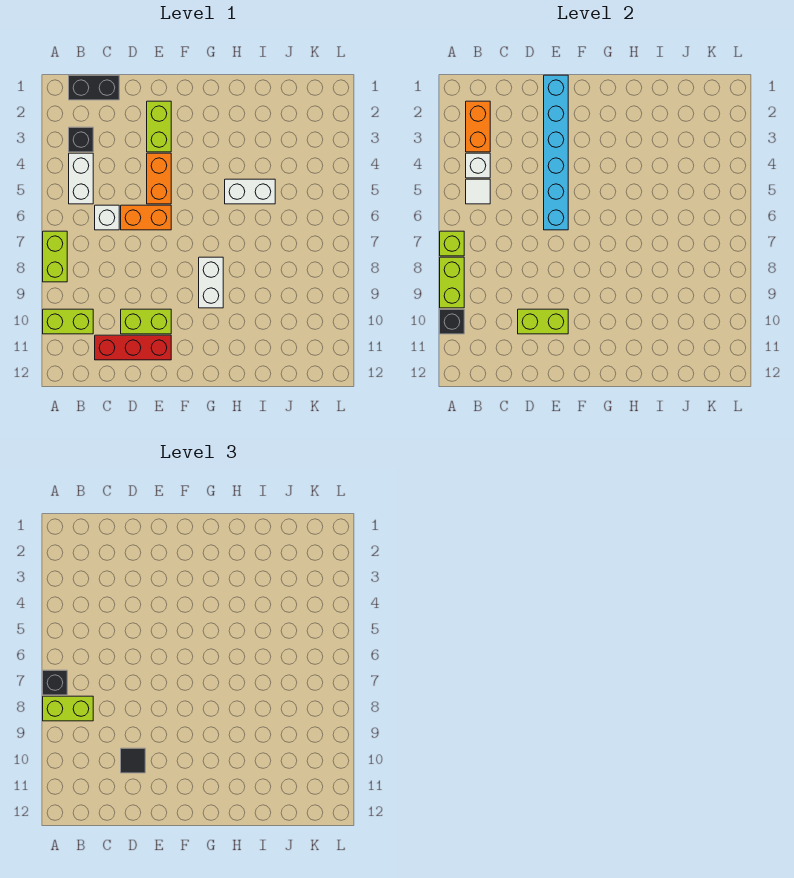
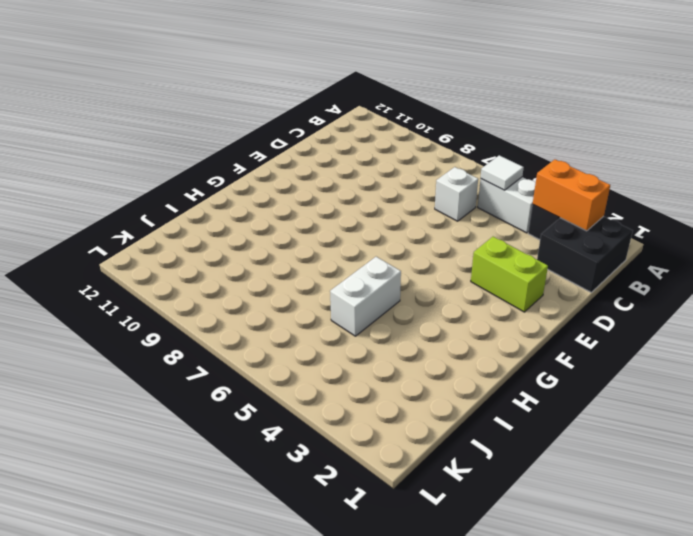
black 2x2 brick [537,216,633,292] -> black 1x2 brick [69,75,119,100]
none -> lime 1x2 brick [43,231,67,282]
none -> lime 1x2 brick [43,309,93,334]
none -> red 1x3 brick [95,335,171,360]

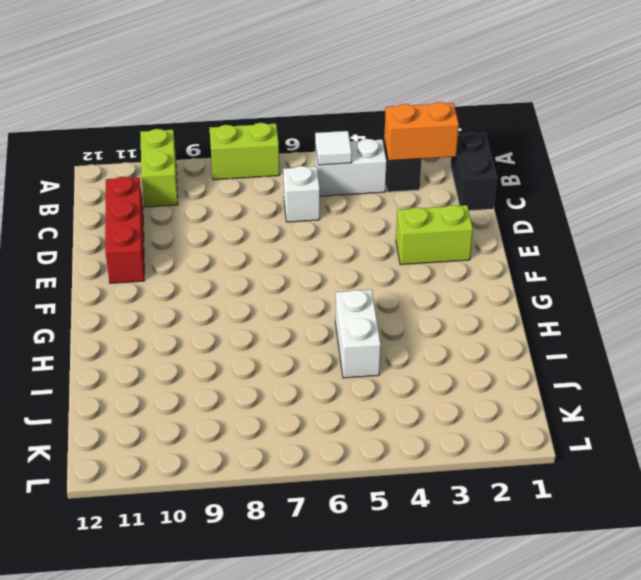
none -> orange 1x2 brick [121,205,171,230]
none -> lime 1x2 brick [121,309,171,334]
none -> orange 1x2 brick [147,153,171,204]

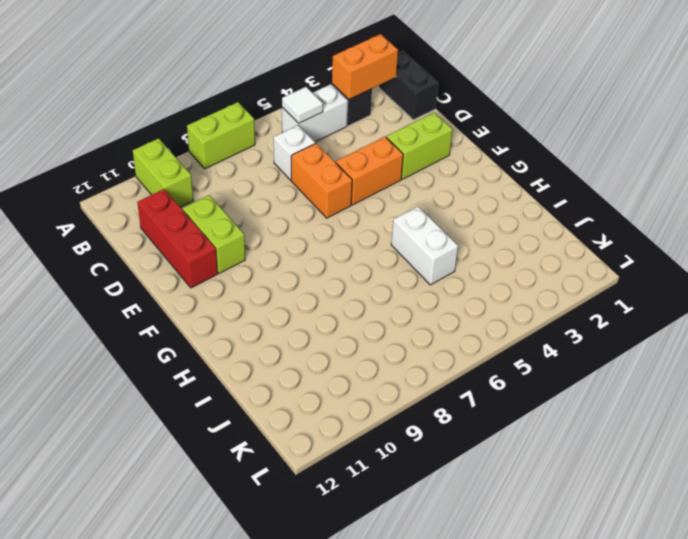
none -> white 1x2 brick [199,257,223,308]
none -> lime 1x1 brick [440,231,464,256]
none -> lime 1x2 brick [440,257,464,308]

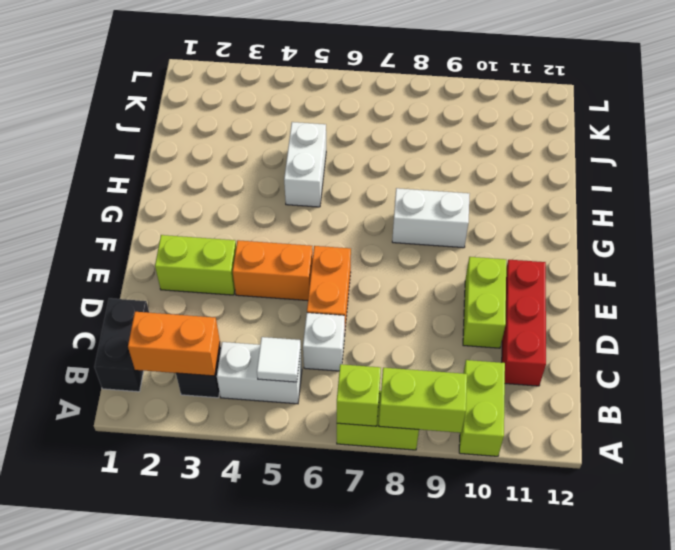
none -> black 1x1 brick [440,309,464,334]
none -> white 1x1 brick [466,153,490,178]
none -> lime 1x2 brick [518,309,568,334]

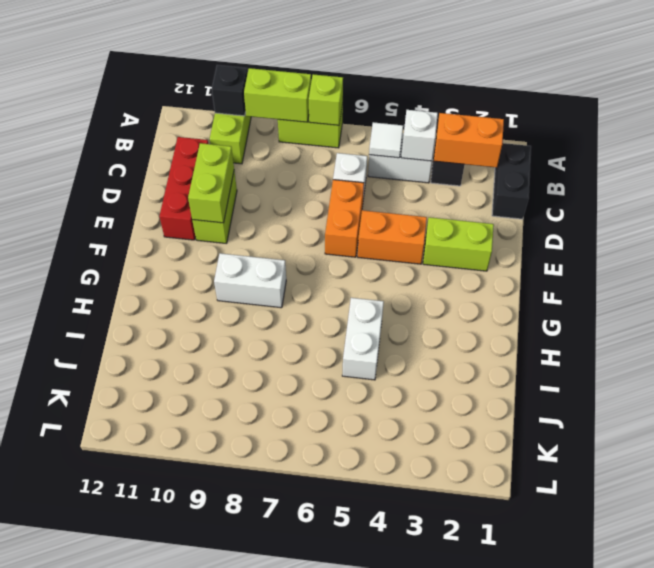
none -> cyan 1x6 brick [544,75,568,230]
none -> black 1x1 brick [43,670,67,695]
none -> lime 1x2 brick [43,696,93,721]

